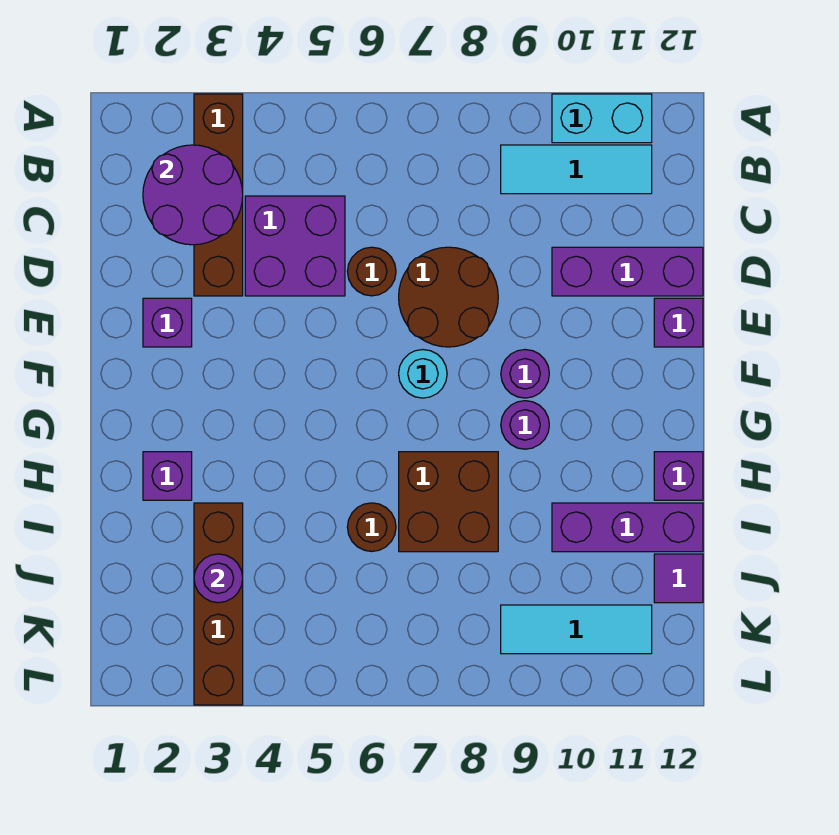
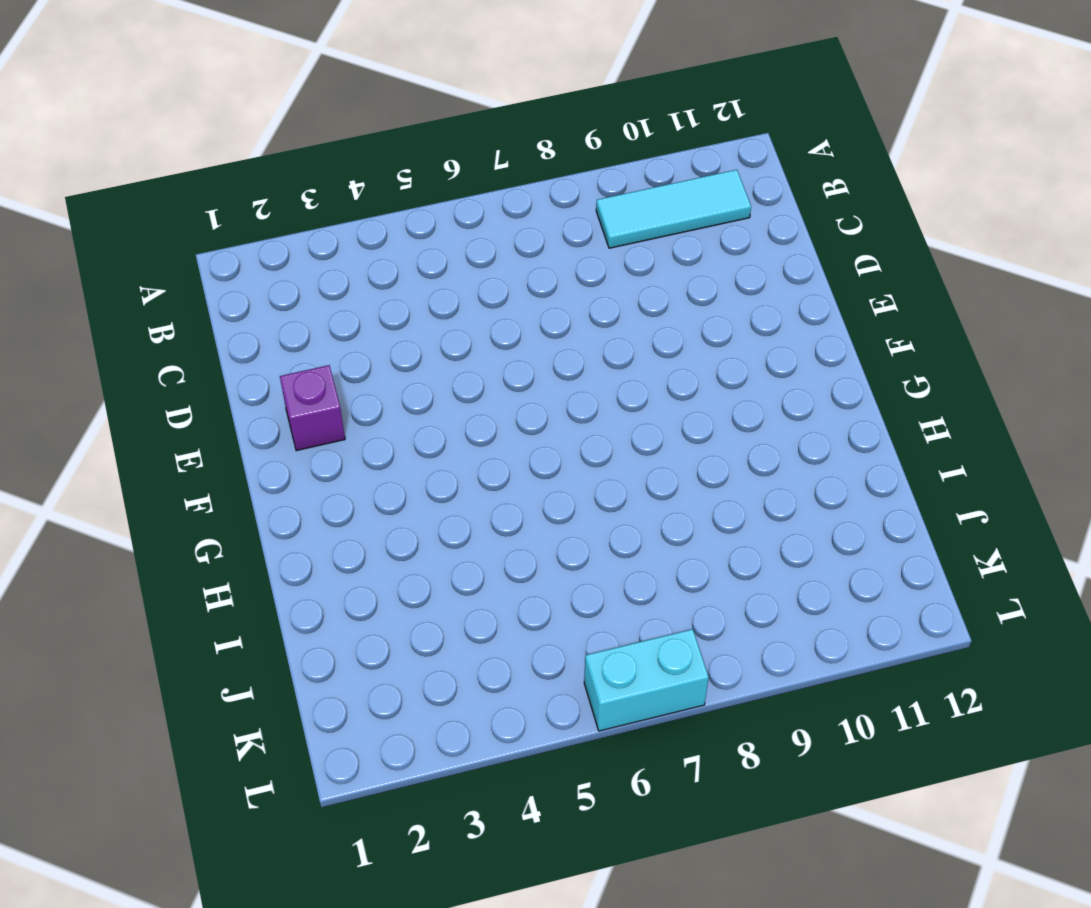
cyan 1x2 brick [584,629,709,731] -> cyan 1x2 brick moved to [552,94,652,143]
none -> brown 1x4 brick [194,94,243,296]
none -> purple 2x2 brick [245,196,345,296]
none -> brown 1x1 round brick [347,247,396,296]

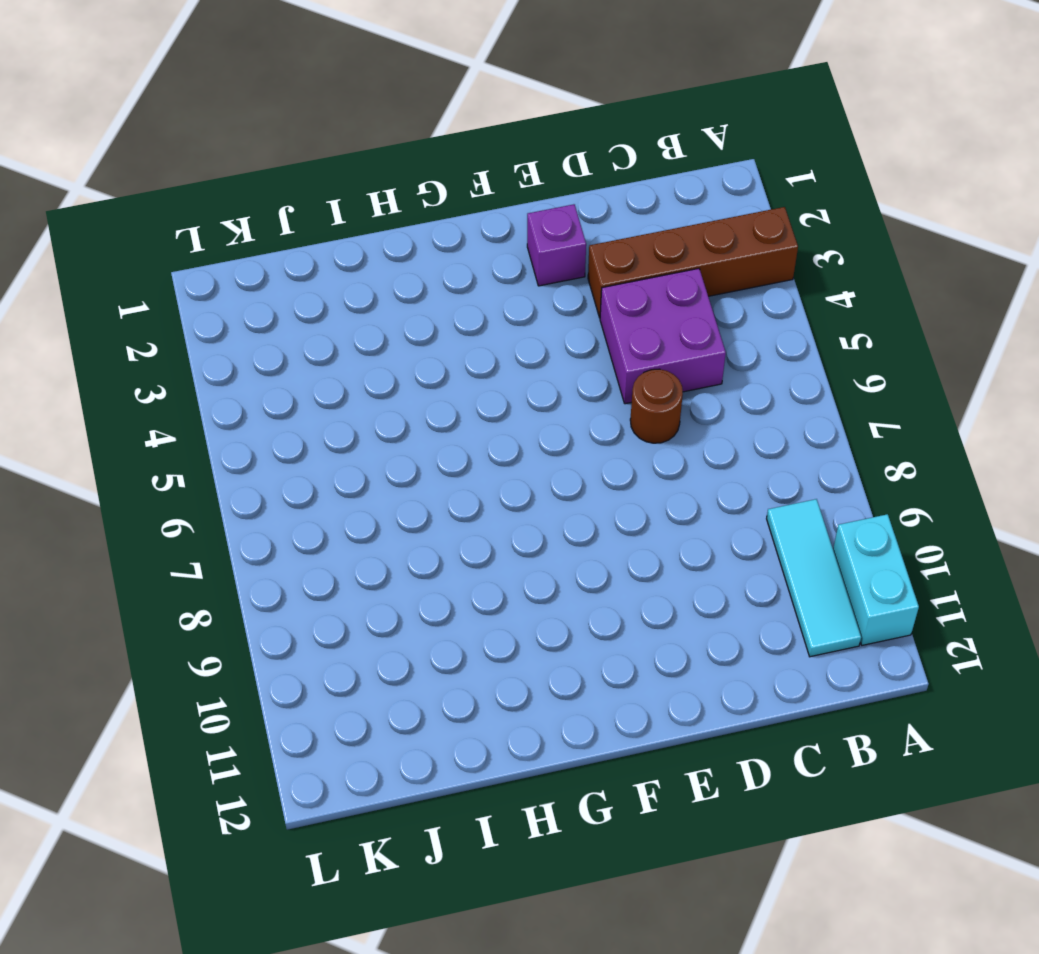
none -> brown 2x2 round brick [399,247,498,347]
none -> purple 1x3 brick [552,247,703,296]
none -> purple 1x1 brick [654,298,703,347]

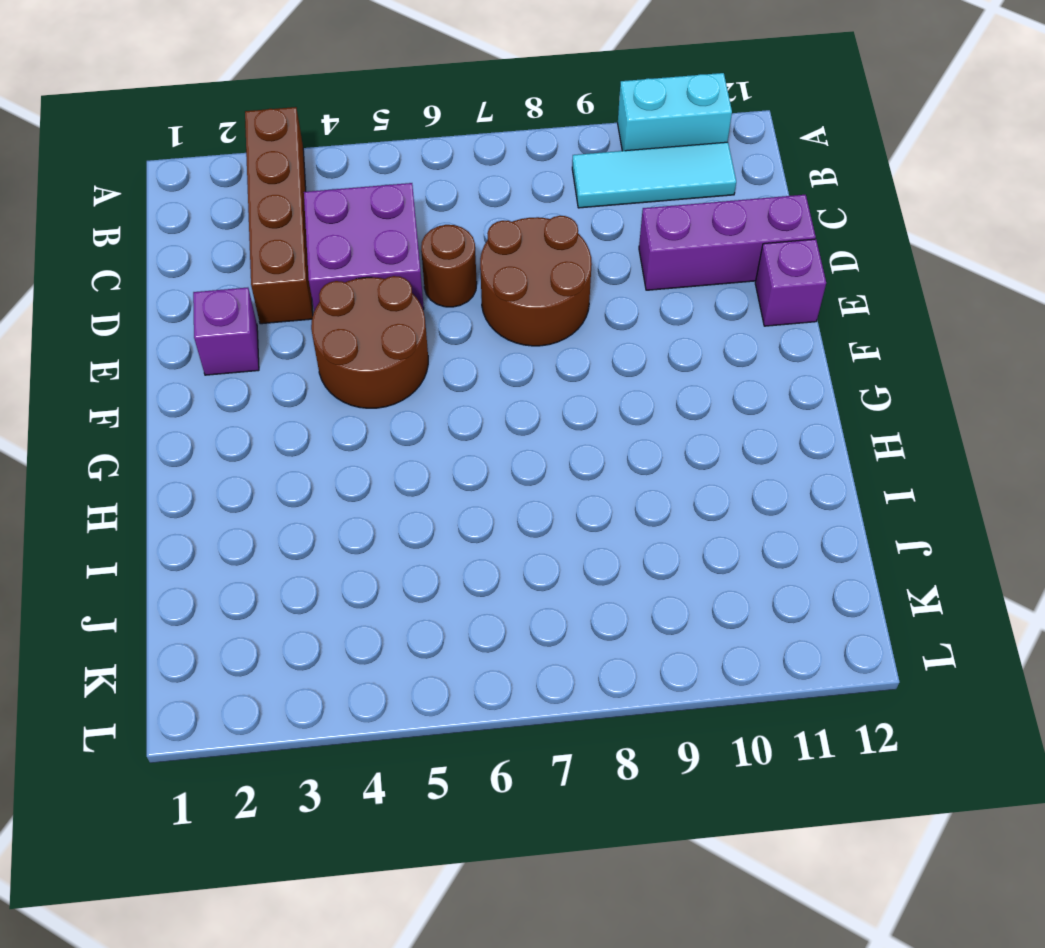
brown 2x2 round brick [311,276,428,408] -> none
none -> cyan 1x1 round brick [399,350,447,398]
none -> purple 1x1 round brick [501,350,549,398]
none -> purple 1x1 round brick [501,401,549,449]

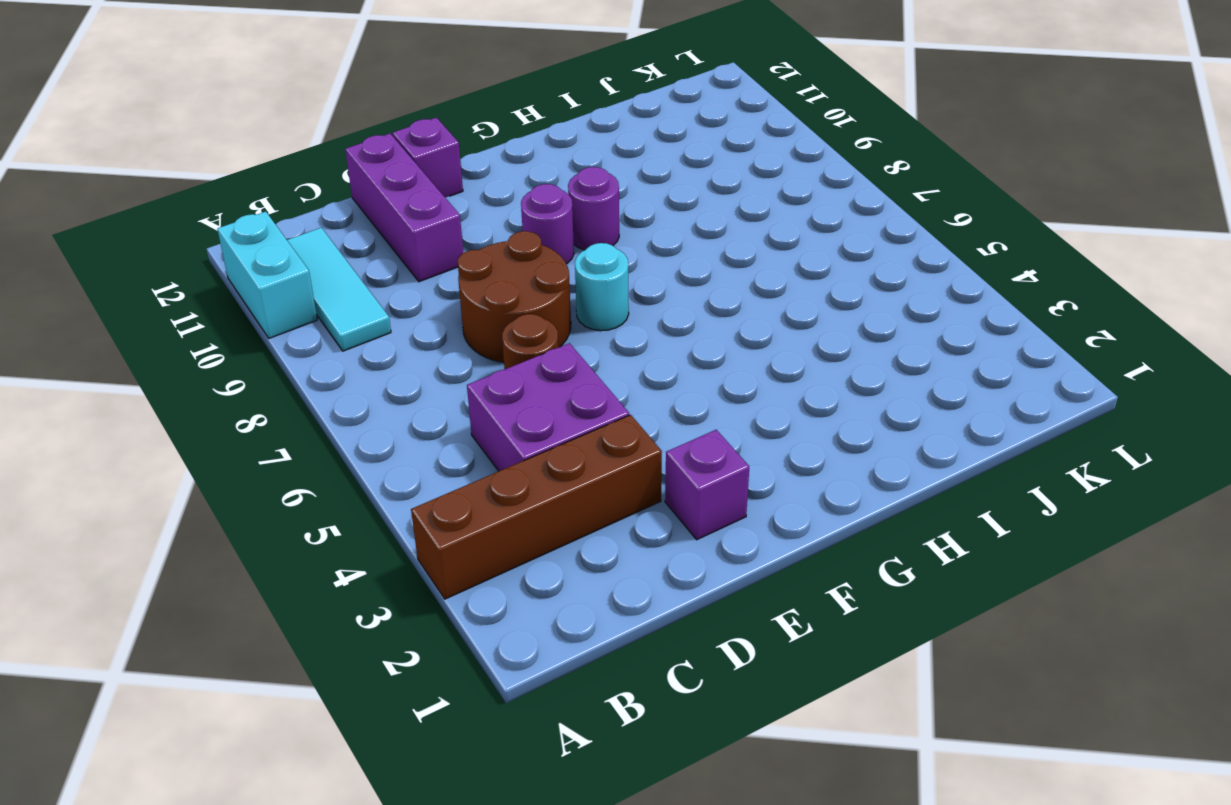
none -> purple 1x1 brick [143,452,192,500]
none -> brown 2x2 brick [399,452,498,552]
none -> purple 1x1 brick [654,452,703,500]

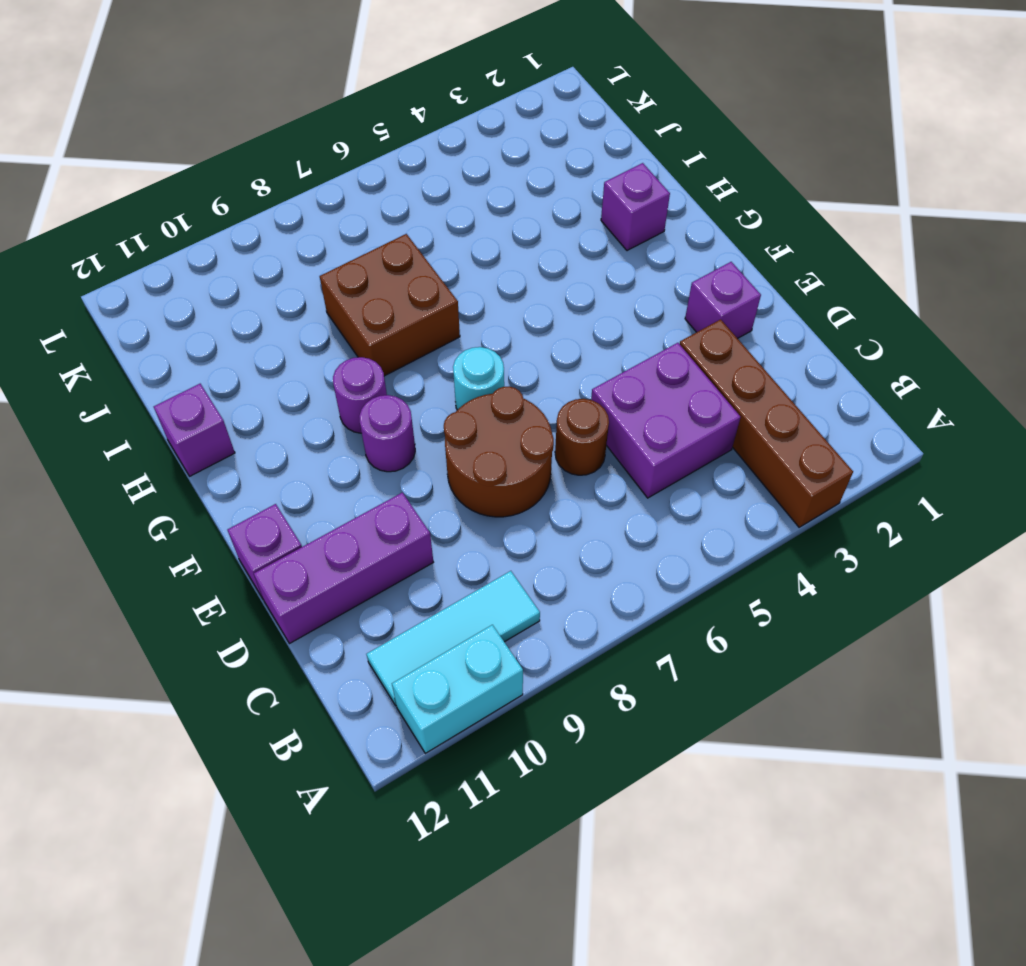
none -> brown 1x4 brick [194,503,243,705]
none -> brown 1x1 round brick [347,503,396,552]
none -> purple 1x3 brick [552,503,703,552]

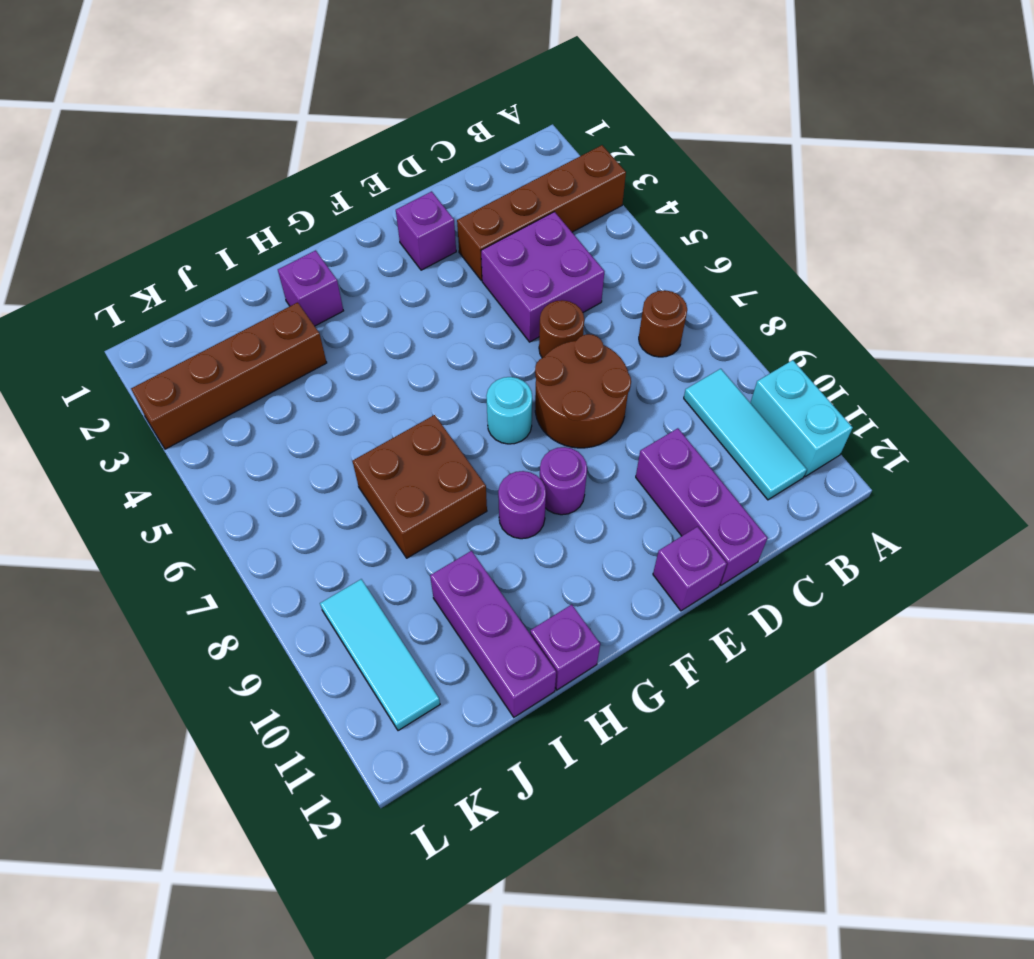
brown 1x1 round brick [639,290,687,357] -> brown 1x1 round brick moved to [347,503,396,552]
none -> purple 1x1 tile [654,554,703,603]
none -> purple 2x2 round brick [143,145,243,245]
none -> purple 1x1 round brick [194,554,243,603]

